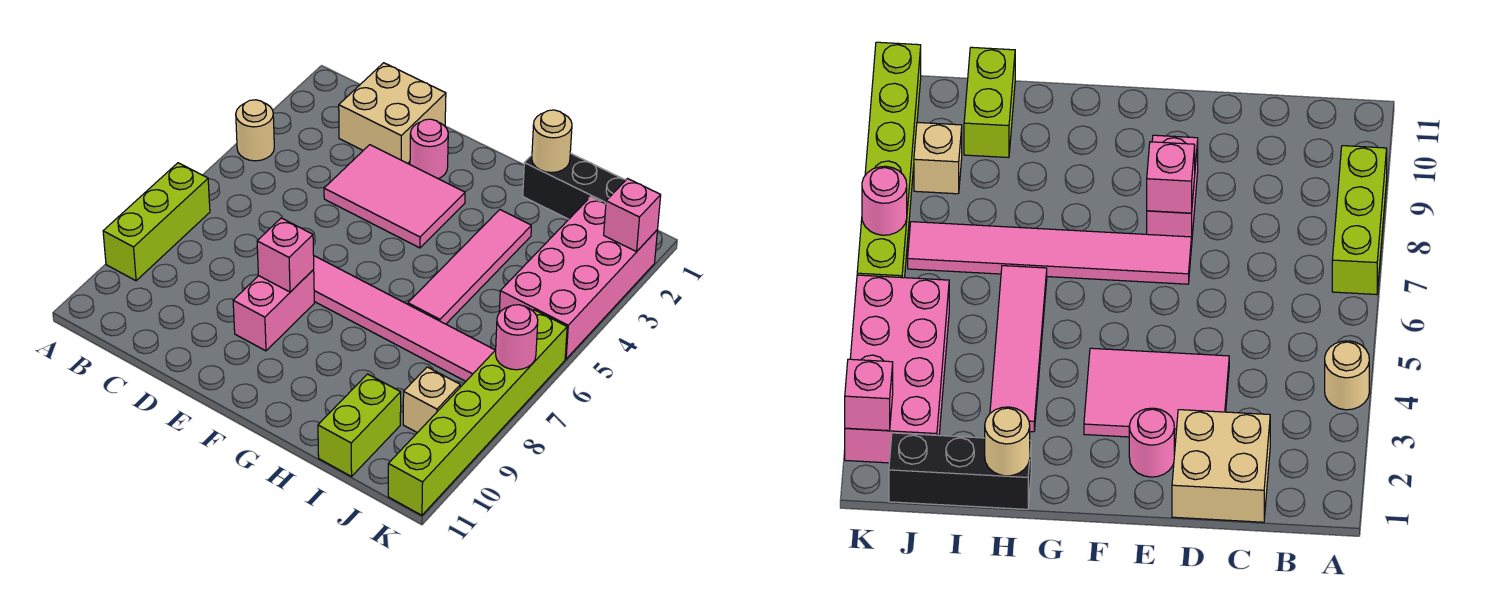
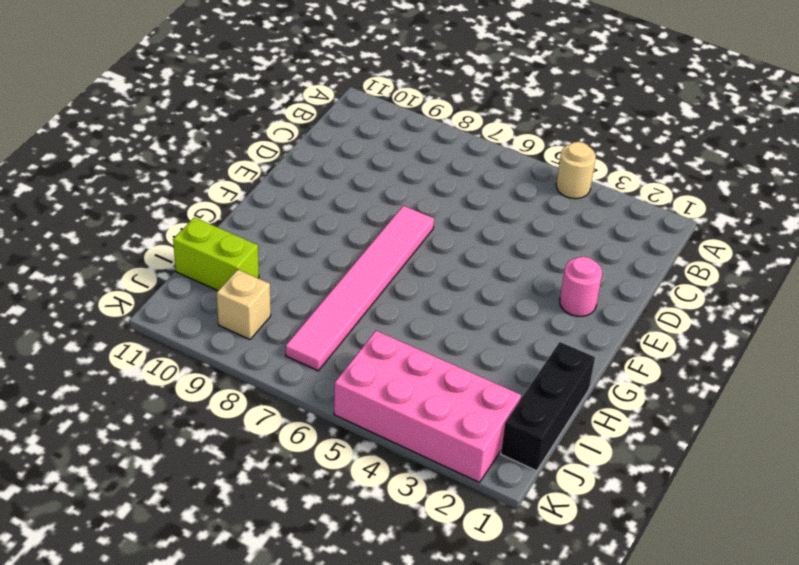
none -> lime 1x3 brick [103,163,210,281]
none -> tan 2x2 brick [339,63,446,163]
none -> pink 2x3 tile [324,145,465,248]

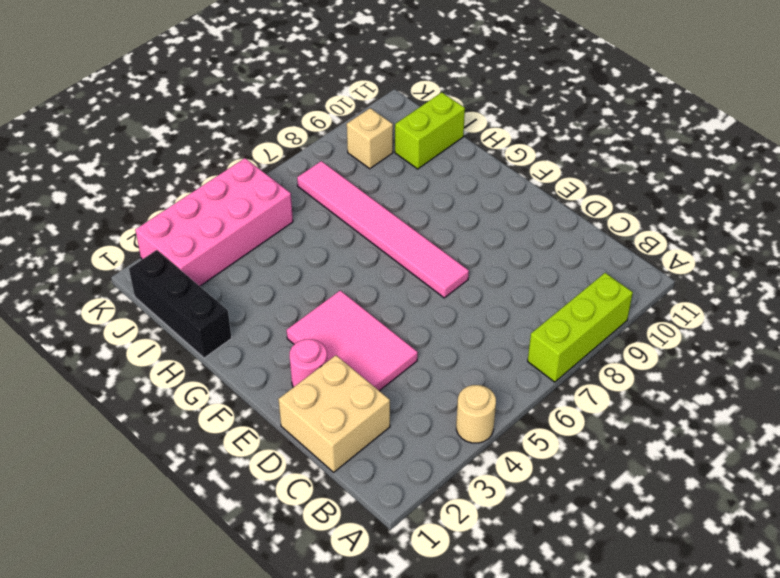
none -> pink 1x2 brick [233,270,314,351]
none -> pink 1x4 tile [408,210,531,324]
none -> lime 1x6 brick [388,310,567,515]

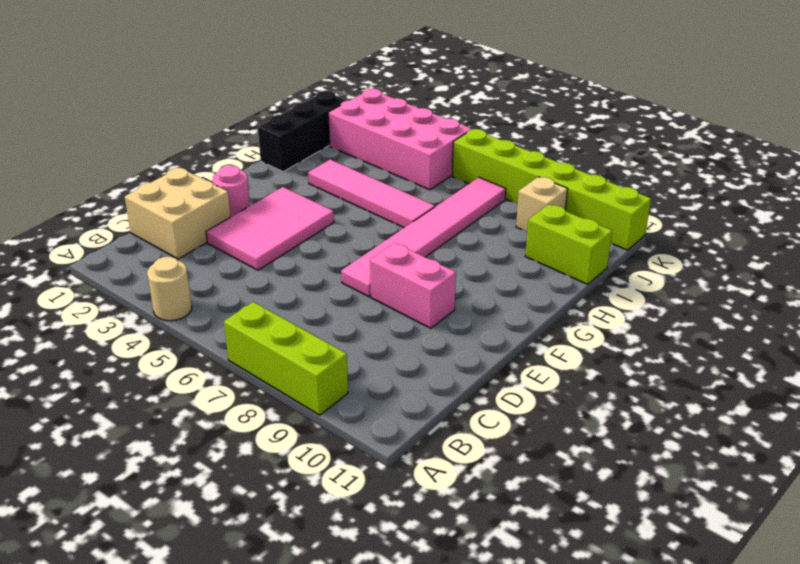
none -> pink 1x1 brick [257,218,314,292]
none -> tan 1x1 round brick [532,110,572,173]
none -> pink 1x1 brick [604,179,661,252]

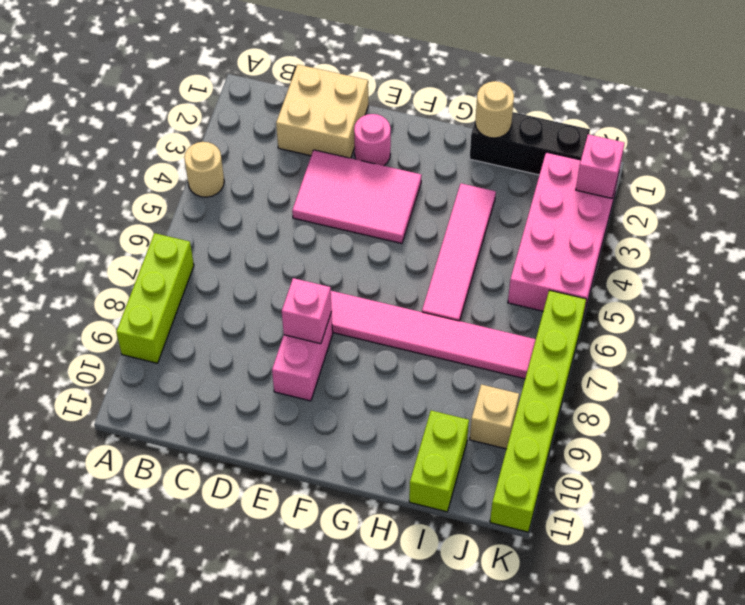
none -> pink 1x1 round brick [496,305,538,370]

